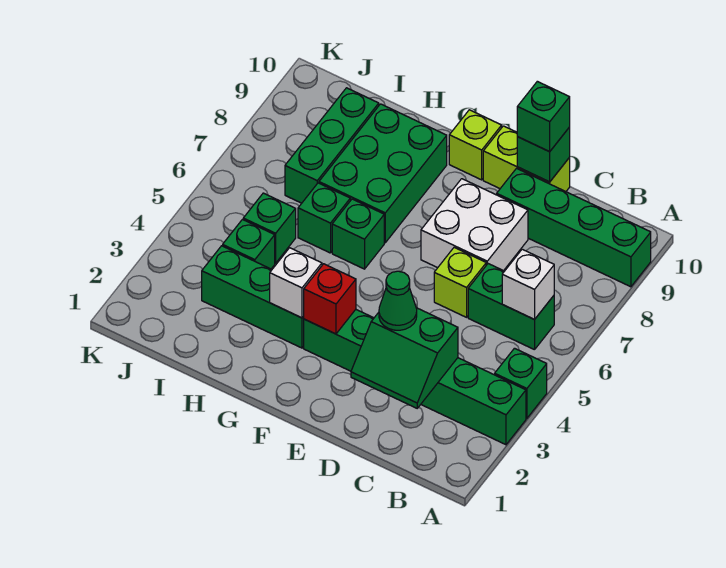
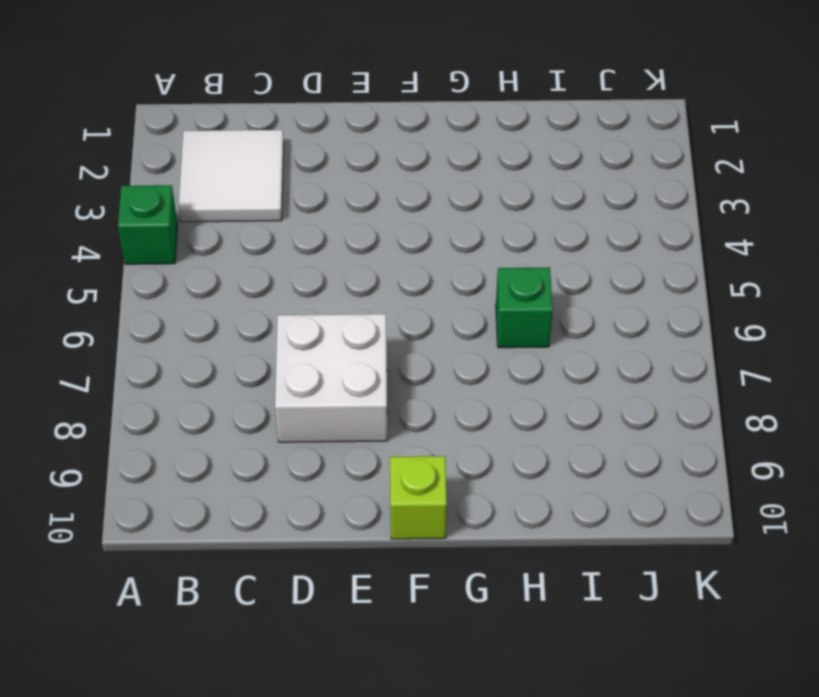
white 2x2 tile [179,130,284,222] -> green 1x6 brick [304,310,526,445]
none -> green 1x4 brick [497,168,651,287]
none -> green 1x2 brick [468,264,554,350]
none -> lime 1x1 brick [434,247,486,317]

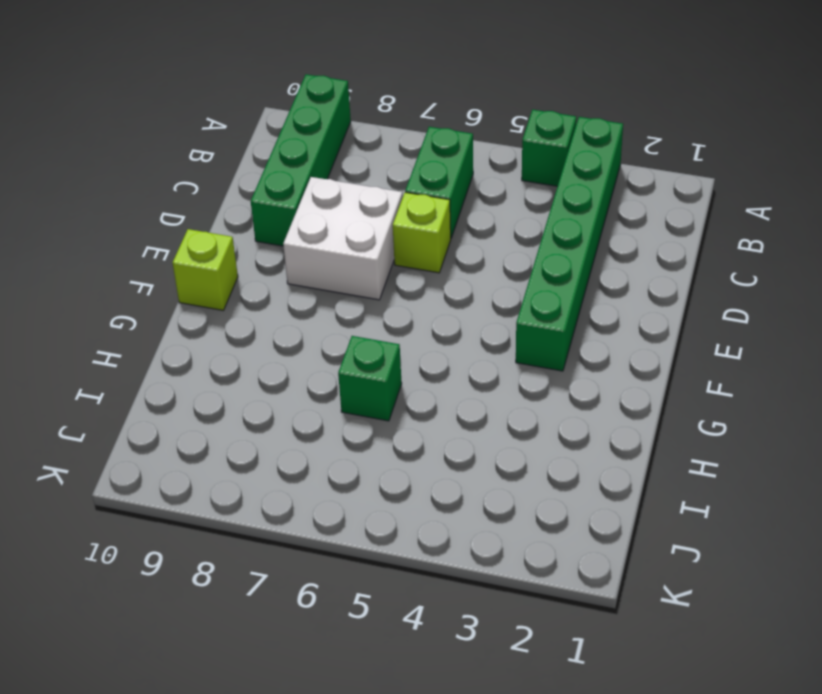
none -> lime 1x2 brick [483,126,570,192]
none -> green 1x3 brick [202,246,304,348]
none -> green 1x1 brick [332,199,384,269]

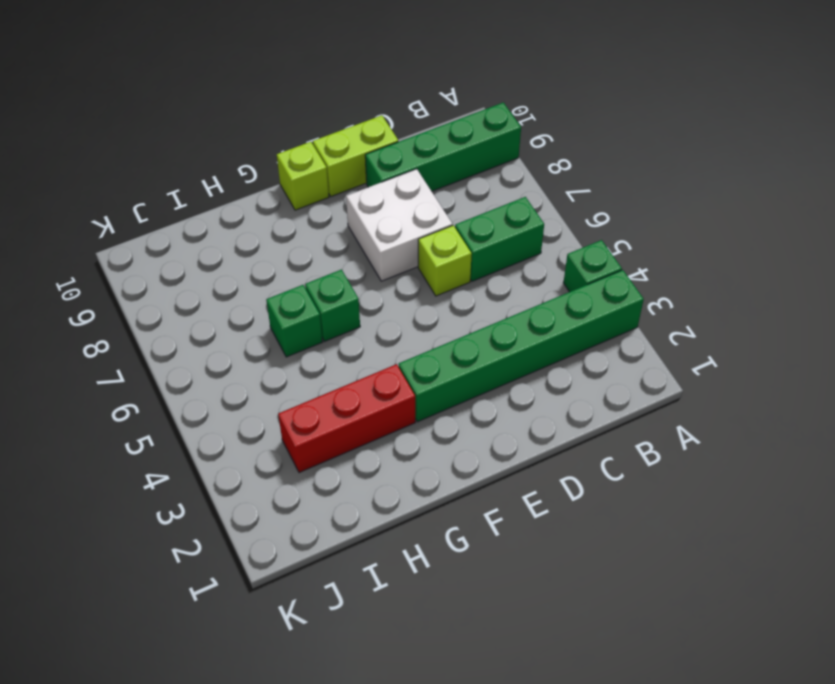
red 1x3 brick [278,364,415,473] -> green 1x3 brick [202,246,304,348]
none -> green 2x3 brick [319,104,447,243]
none -> green 1x1 brick [223,220,275,269]
none -> green 1x1 brick [243,193,296,263]

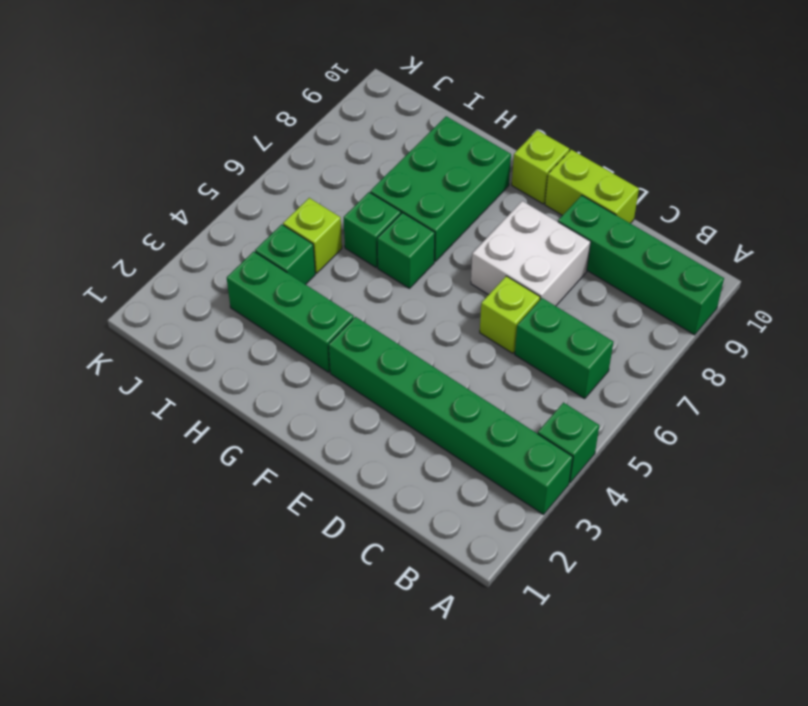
lime 1x1 brick [283,198,342,273] -> green 1x1 brick [243,193,296,263]
none -> green 1x3 brick [285,88,379,203]
none -> white 1x1 brick [502,249,554,320]
none -> green 2x2 slope [351,308,458,408]

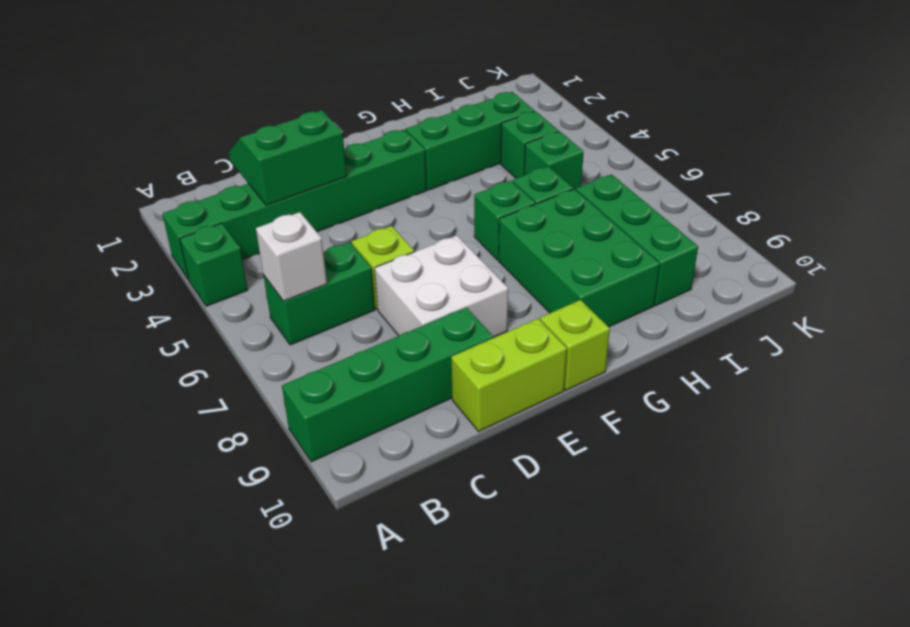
none -> green 1x1 brick [517,127,570,182]
none -> red 1x1 brick [303,264,356,334]
none -> white 1x1 brick [270,248,322,318]

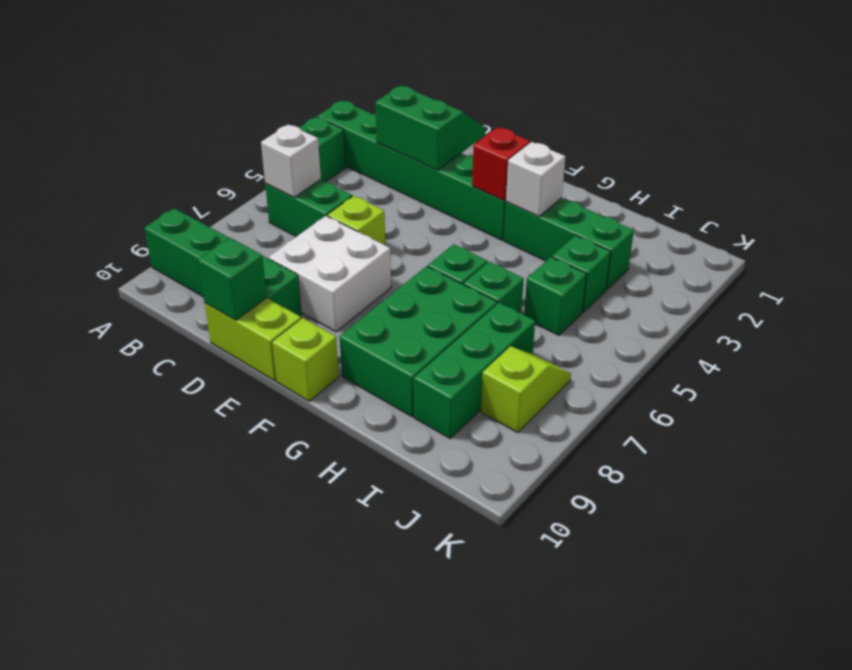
lime 1x2 slope [481,346,571,433] -> none
none -> green 1x1 cone [379,271,417,330]
none -> green 1x1 brick [517,81,570,152]

